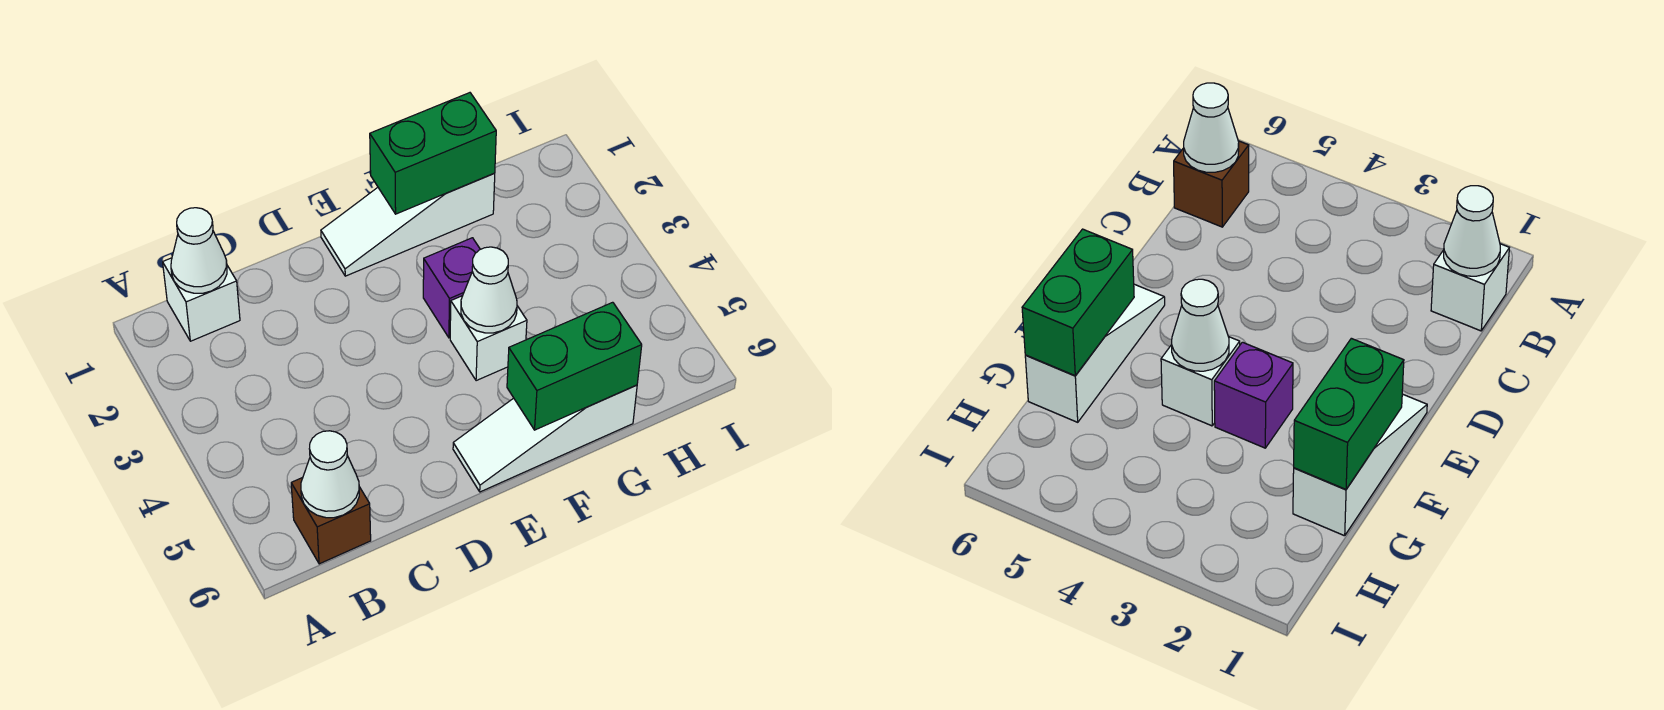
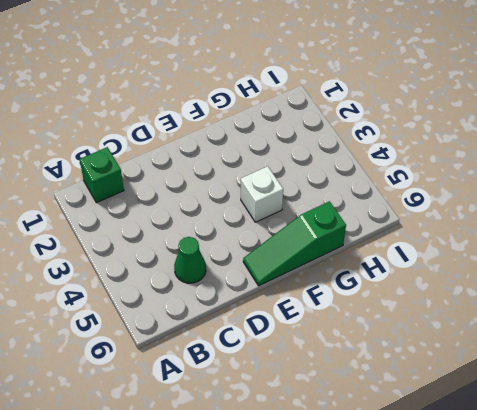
green 1x1 brick [80,147,124,203] -> white 1x1 brick [163,258,240,341]
green 1x1 cone [174,237,206,283] -> none
green 1x3 slope [243,201,346,286] -> white 1x3 slope [453,385,637,492]
none -> brown 1x1 brick [291,477,371,564]
none -> white 1x3 slope [321,173,495,276]

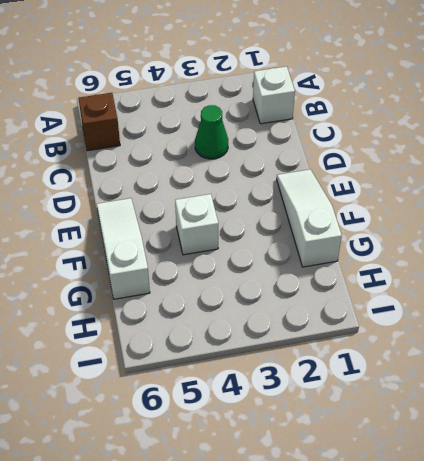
green 1x1 cone [195,105,228,159] -> none
none -> purple 1x1 brick [423,238,480,338]
none -> white 1x1 cone [171,208,227,293]

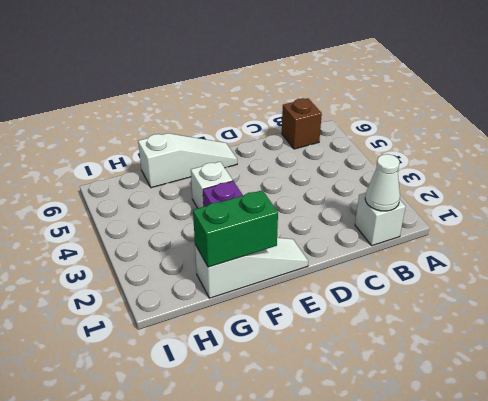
none -> white 1x1 cone [301,431,359,518]
none -> white 1x1 cone [461,247,517,333]

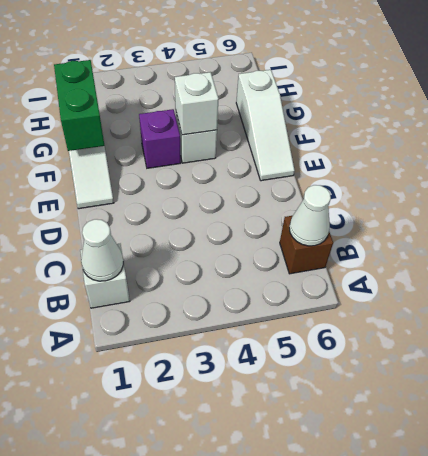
white 1x1 brick [175,72,219,135] -> white 1x1 cone [461,247,517,333]
none -> green 1x2 brick [507,302,642,430]

